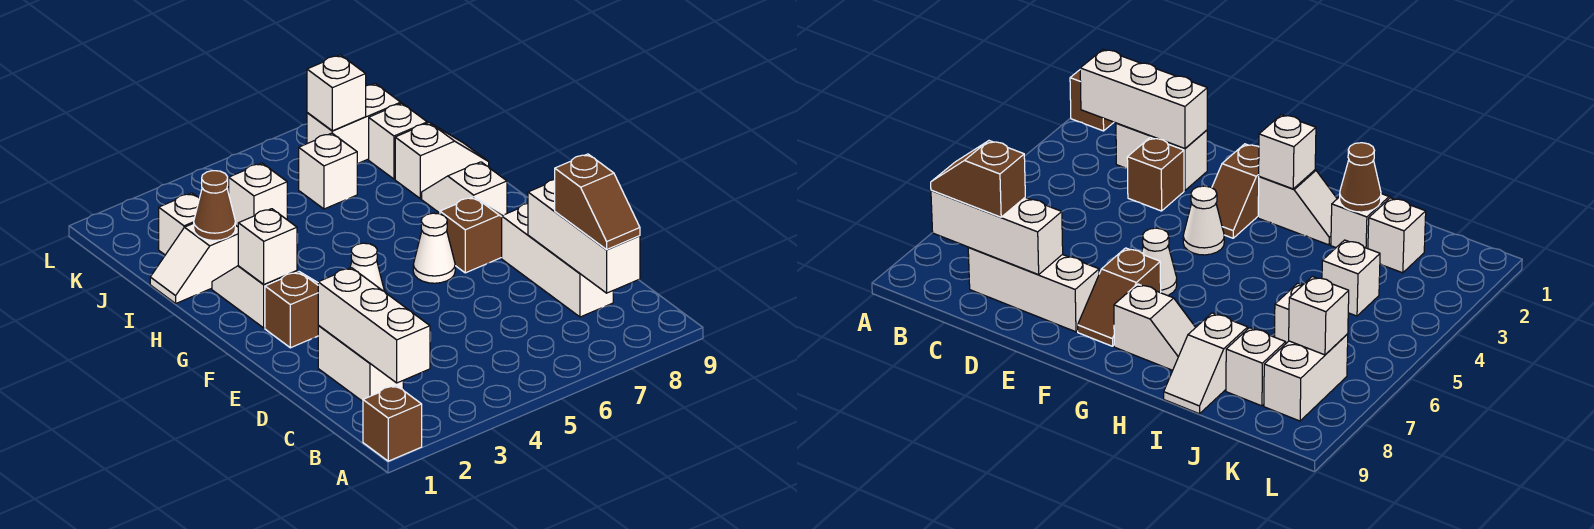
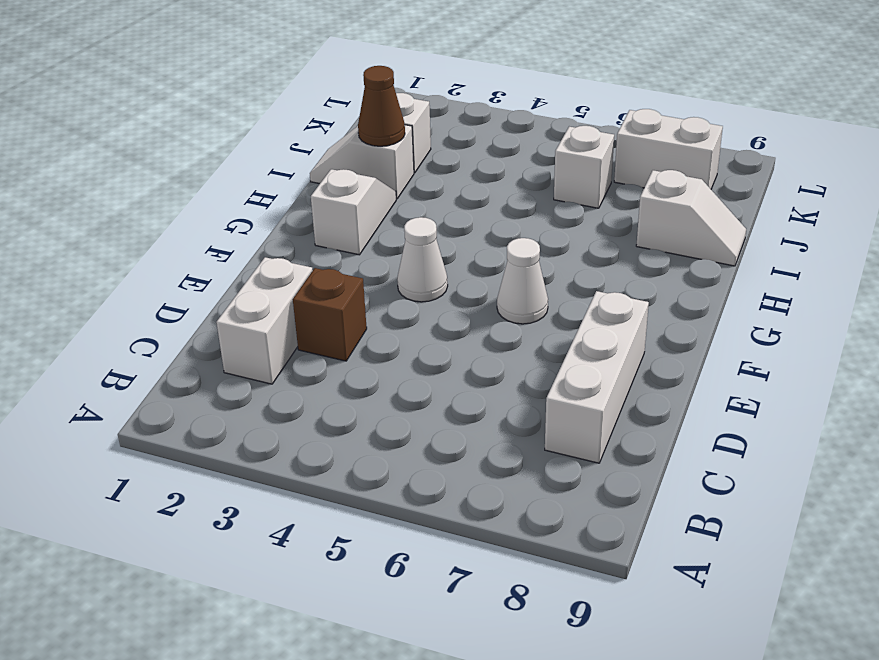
none -> brown 1x1 brick [363,385,422,461]
none -> brown 1x2 slope [265,272,318,348]
none -> brown 1x2 slope [440,197,504,273]

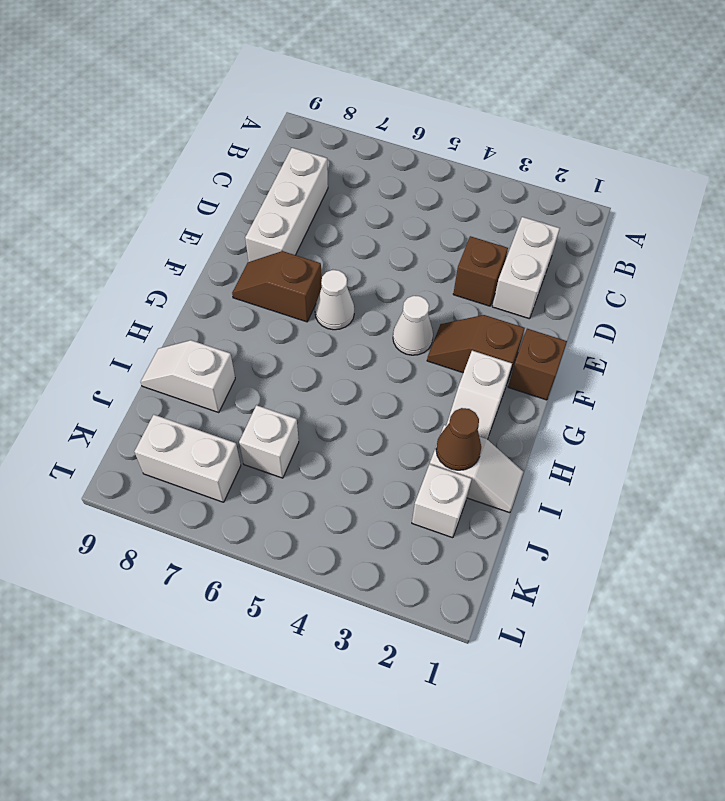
brown 1x1 brick [508,329,567,400] -> brown 1x1 brick moved to [363,385,422,461]
none -> white 1x2 slope [422,162,507,215]
none -> white 1x1 brick [229,163,287,227]
none -> white 1x1 brick [369,103,427,179]

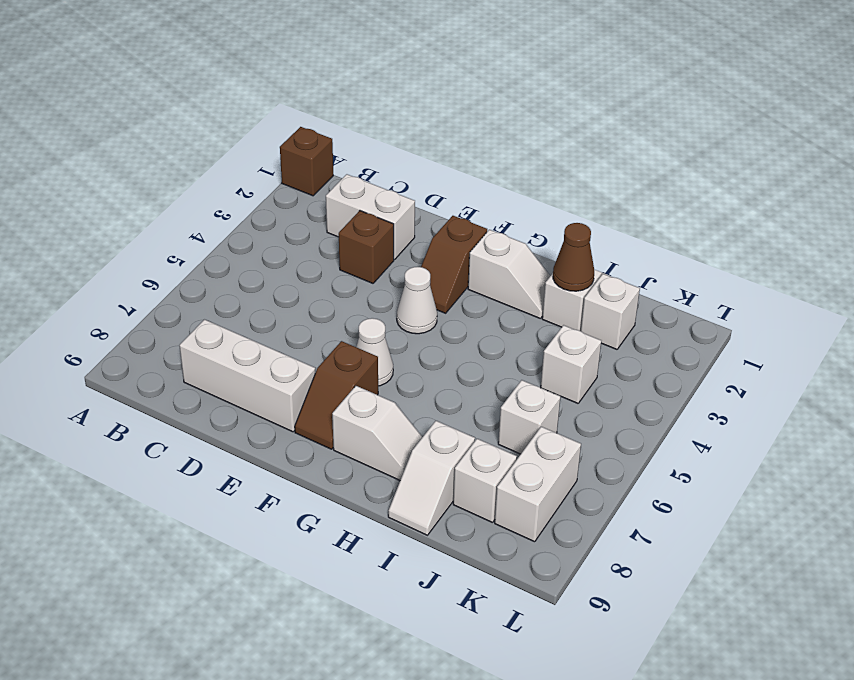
none -> white 1x3 brick [318,268,430,383]
none -> white 1x3 brick [528,179,640,293]
none -> white 1x1 brick [238,209,297,284]

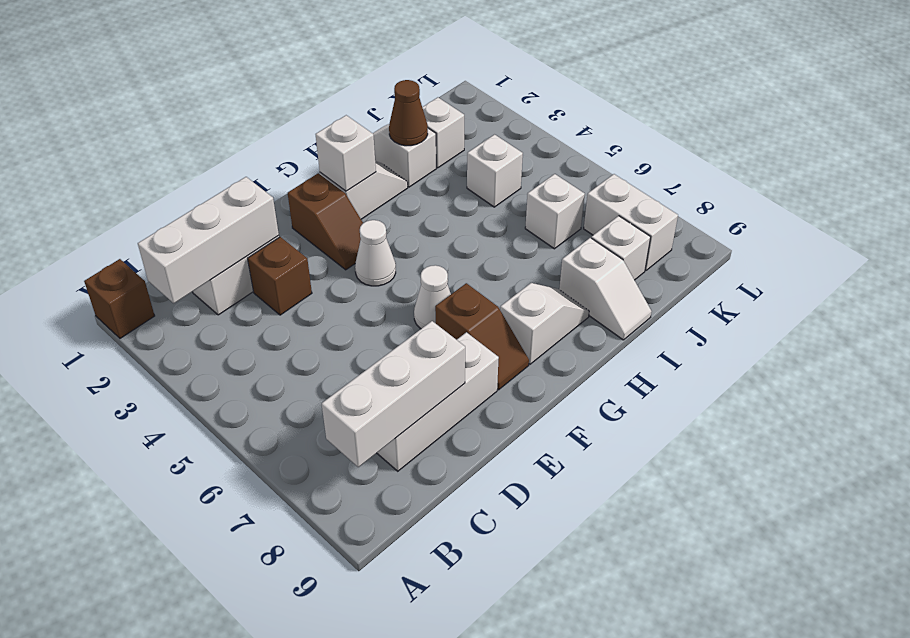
none -> white 1x1 brick [307,55,366,131]
none -> brown 1x2 slope [555,154,640,249]

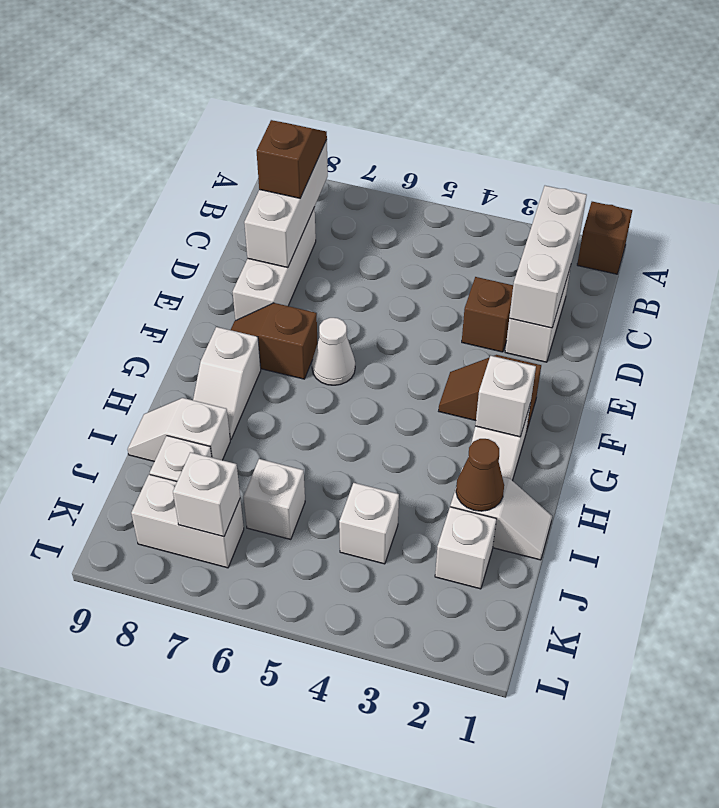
none -> white 1x1 cone [350,243,385,292]

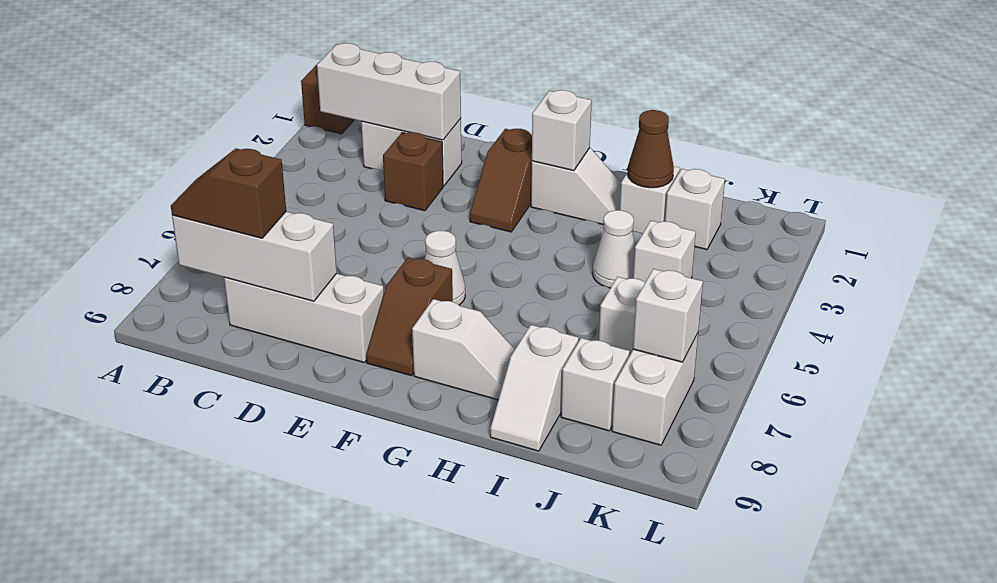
white 1x1 cone [593,210,635,288] -> white 1x1 cone moved to [350,243,385,292]

